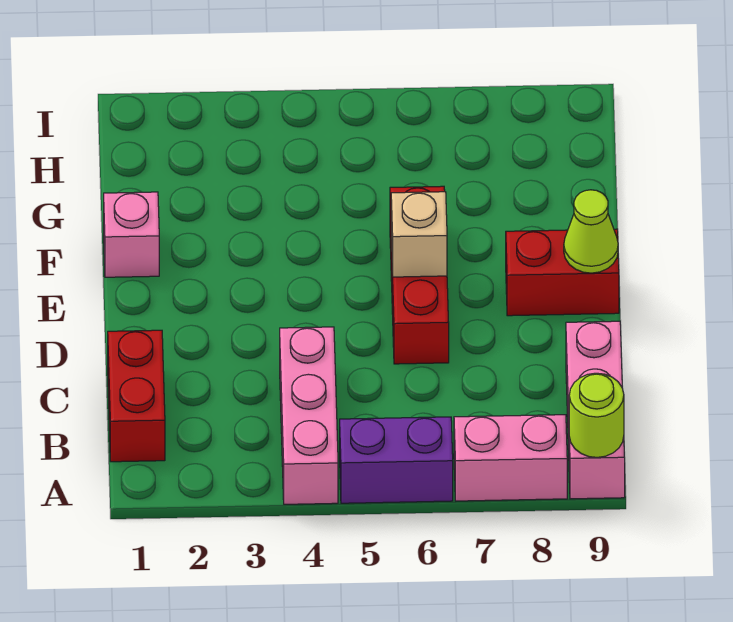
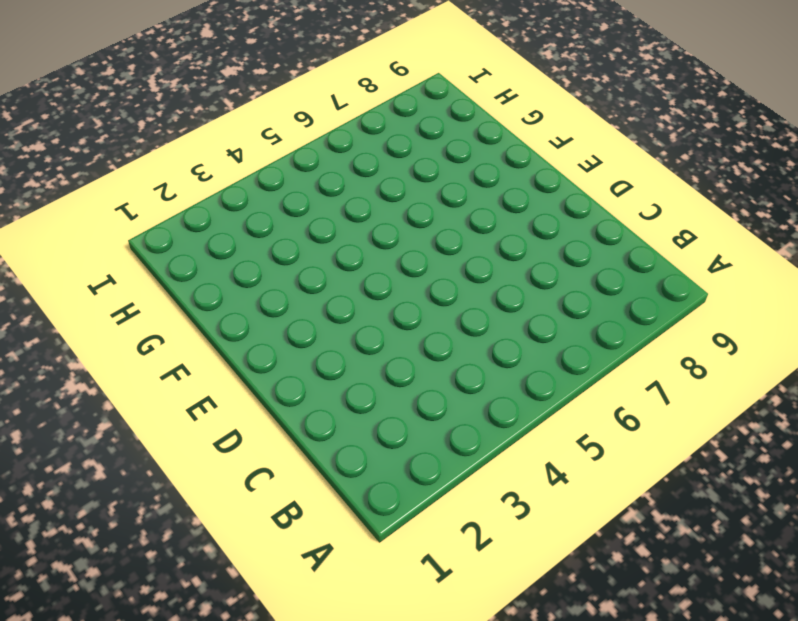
none -> pink 1x3 brick [280,327,338,504]
none -> purple 1x2 brick [340,417,453,503]

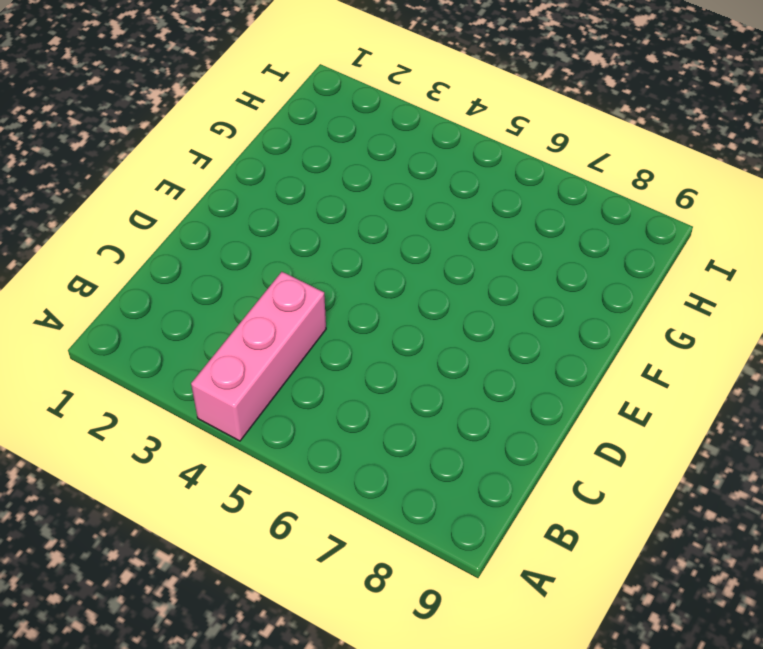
none -> purple 1x2 brick [340,417,453,503]
none -> pink 1x2 brick [454,415,567,501]

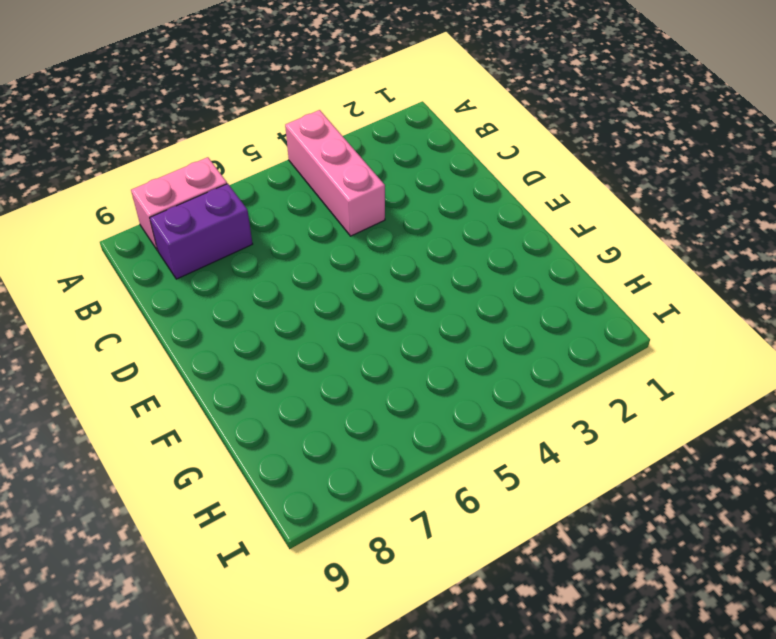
purple 1x2 brick [150,184,253,279] -> purple 1x2 brick moved to [340,417,453,503]
none -> pink 1x3 brick [566,321,625,499]
none -> red 1x2 brick [108,330,165,462]

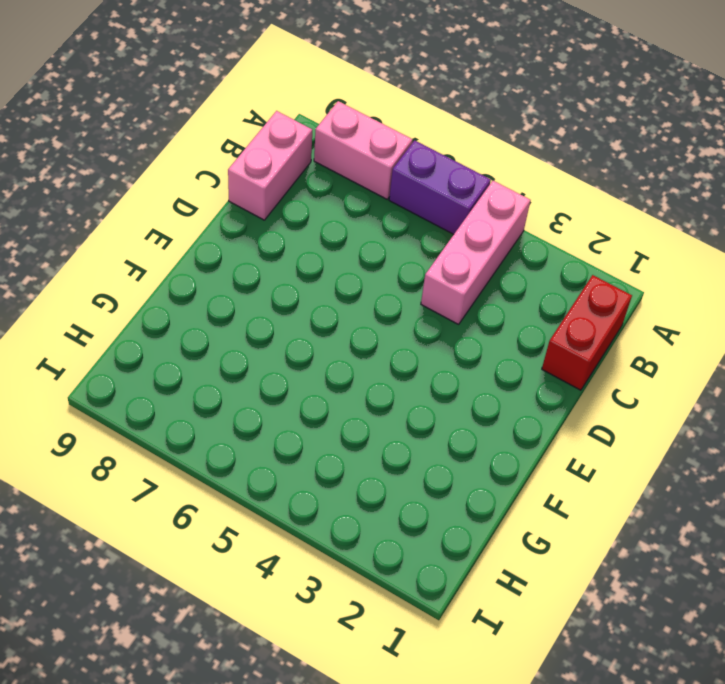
pink 1x2 brick [228,111,312,220] -> pink 1x3 brick [566,321,625,499]
none -> red 1x3 brick [390,186,449,364]
none -> red 1x2 brick [506,229,619,316]

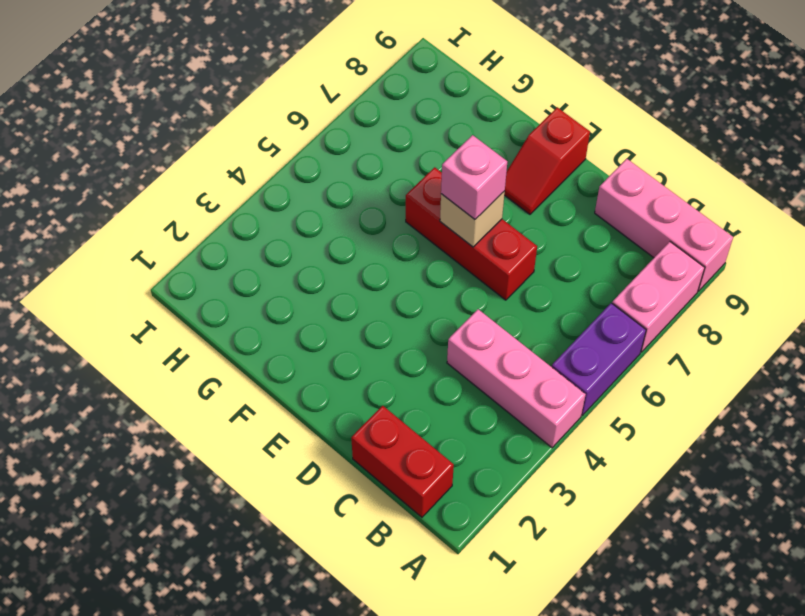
pink 1x1 brick [441,135,507,219] -> pink 1x1 brick moved to [104,192,159,277]
red 1x2 slope [504,107,590,214] -> red 1x2 brick [506,229,619,316]
none -> lime 1x1 round brick [569,373,624,457]
none -> lime 1x1 cone [564,190,618,273]

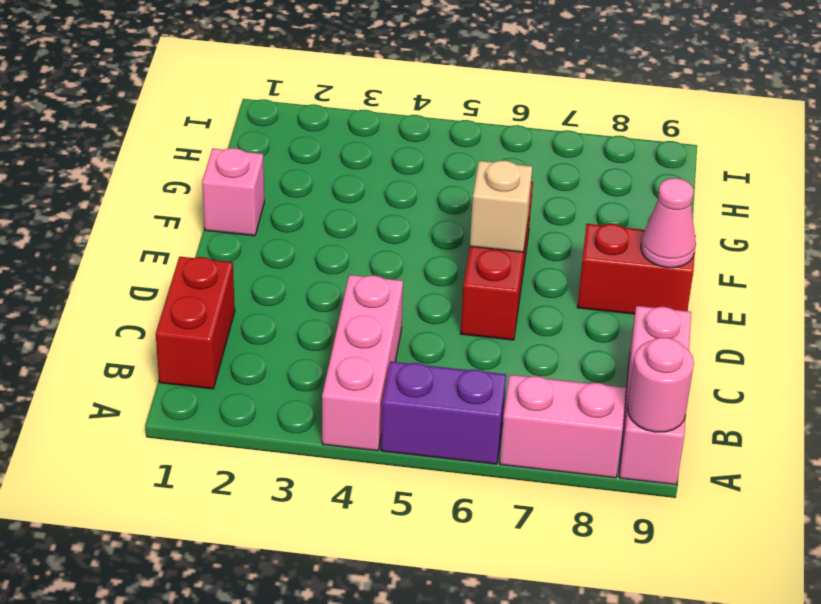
pink 1x1 round brick [628,338,694,432] -> lime 1x1 round brick [569,373,624,457]
pink 1x1 cone [641,178,696,268] -> lime 1x1 cone [564,190,618,273]

